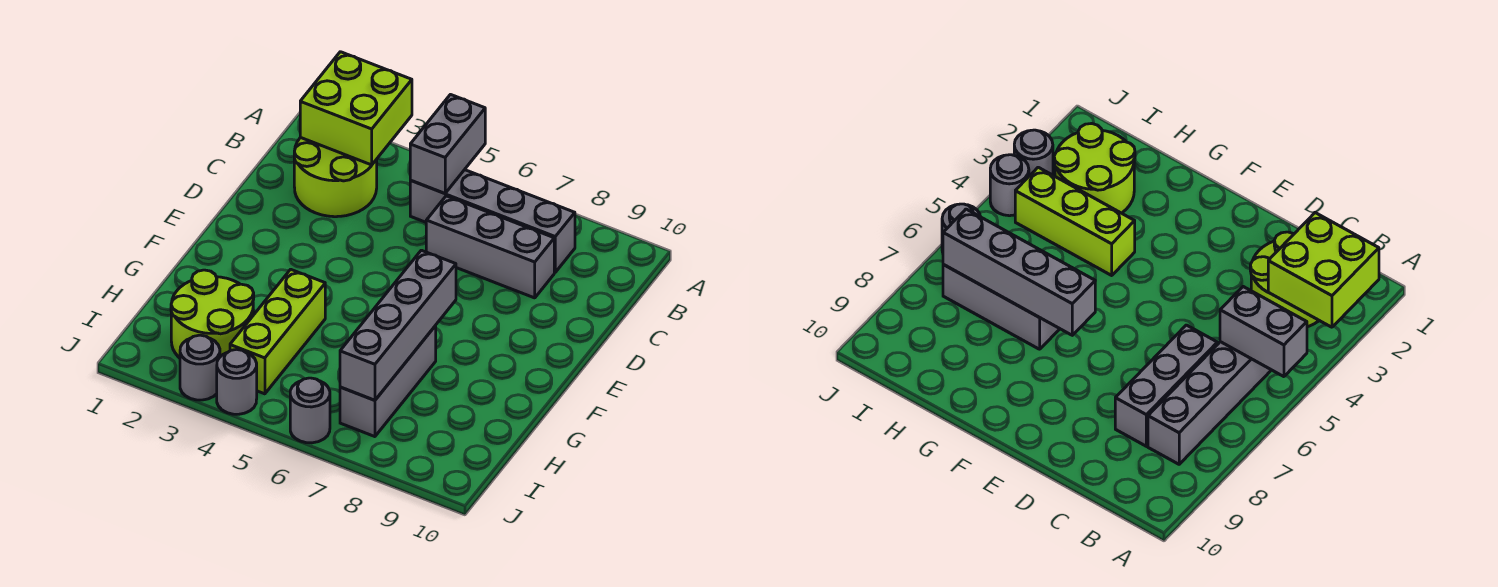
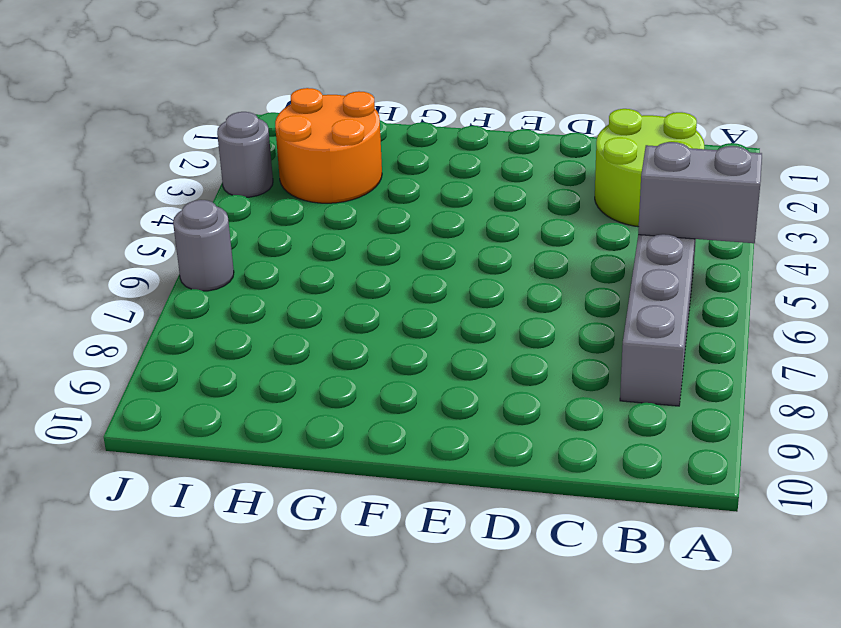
orange 2x2 round brick [275,88,382,203] -> lime 2x2 round brick [171,270,254,358]
none -> grey 1x3 brick [426,196,554,298]
none -> lime 1x3 brick [230,269,325,394]
none -> grey 1x3 brick [340,326,436,437]

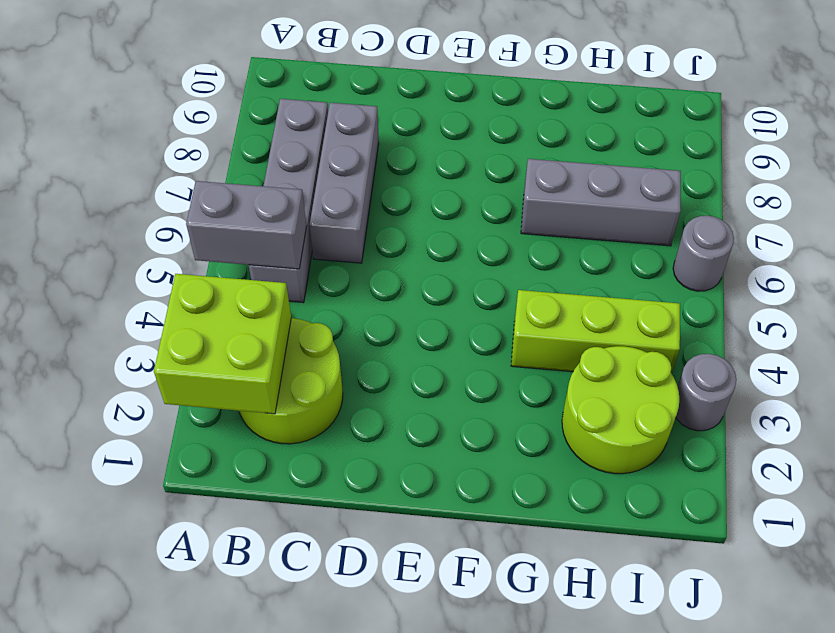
none -> grey 1x1 round brick [217,349,257,414]
none -> grey 1x4 brick [340,250,456,400]

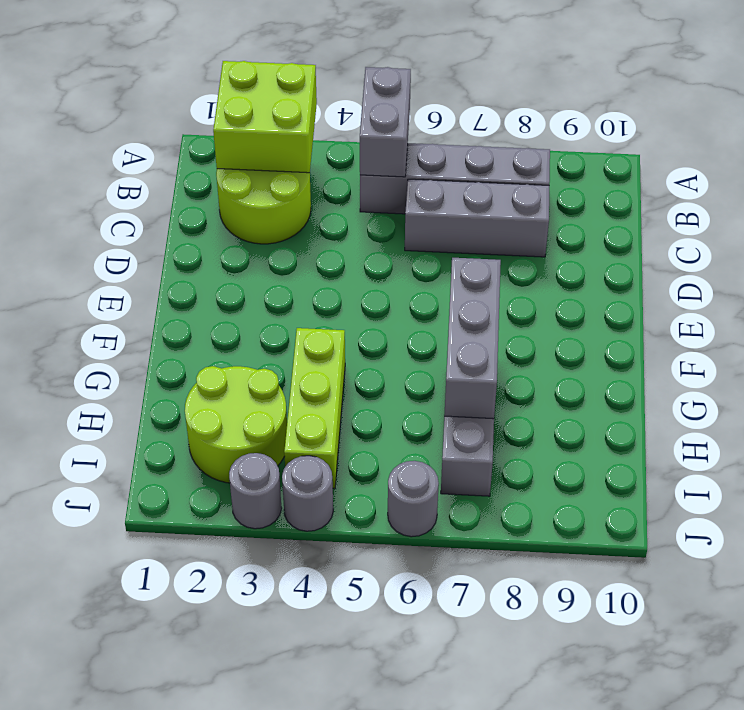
grey 1x3 brick [444,258,501,419] -> grey 1x4 brick [340,250,456,400]

